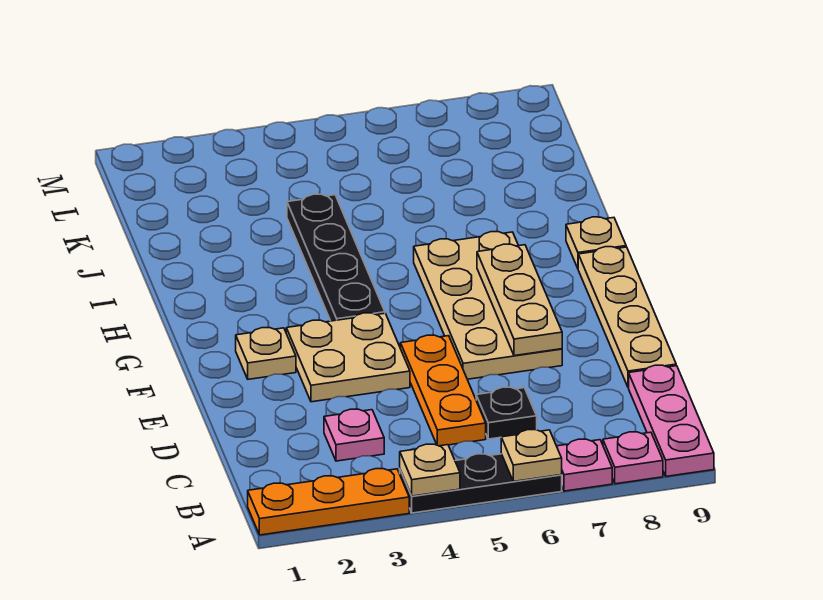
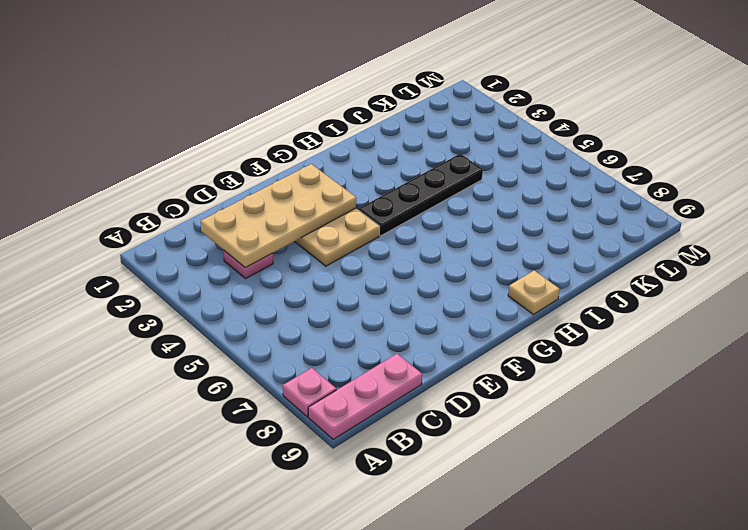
tan 2x4 plate [201,164,356,268] -> tan 2x4 plate moved to [414,232,562,379]
none -> orange 1x3 plate [248,469,409,535]
none -> black 1x3 plate [400,454,562,513]
none -> pink 1x1 plate [557,439,612,491]

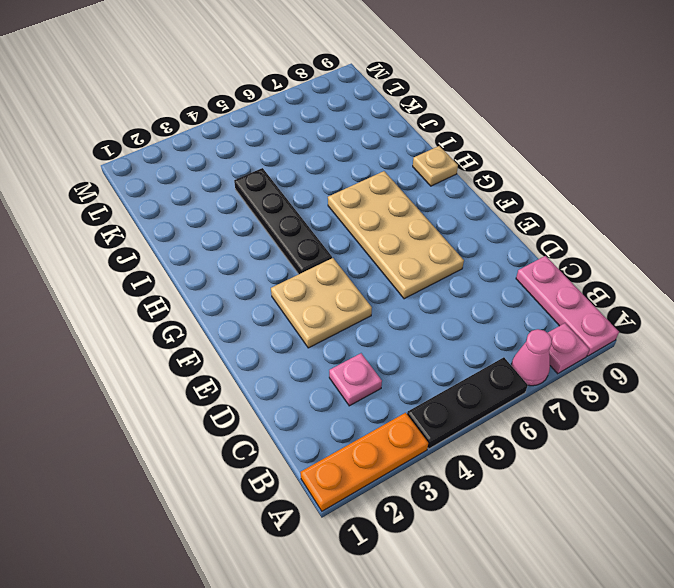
pink 1x1 cone [511,329,552,386] -> pink 1x1 plate [557,439,612,491]
none -> orange 1x3 plate [400,335,486,446]
none -> black 1x1 plate [476,387,537,439]
none -> tan 1x4 plate [578,247,676,388]

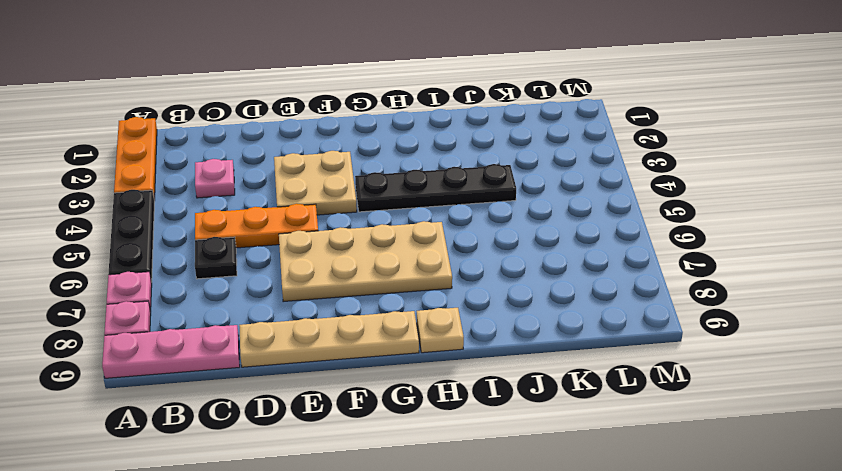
none -> tan 1x1 plate [236,328,296,379]
none -> tan 1x1 plate [400,444,460,496]
none -> tan 1x1 plate [501,430,562,482]

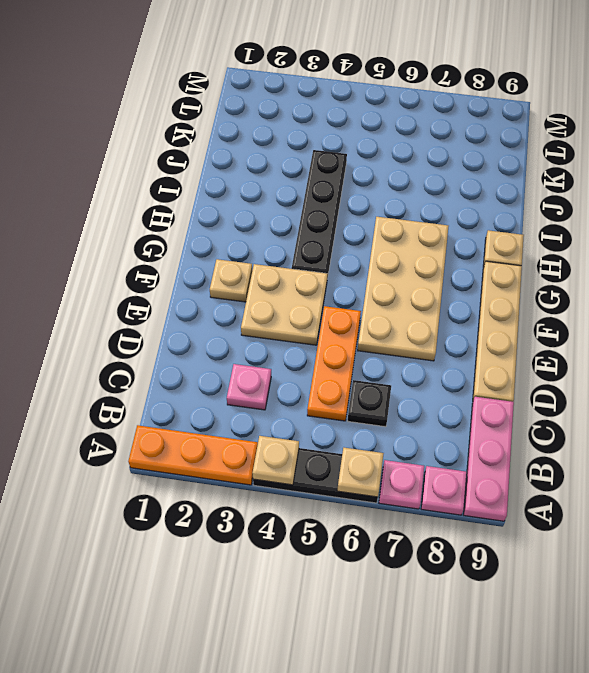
none -> tan 1x3 plate [477,244,562,356]

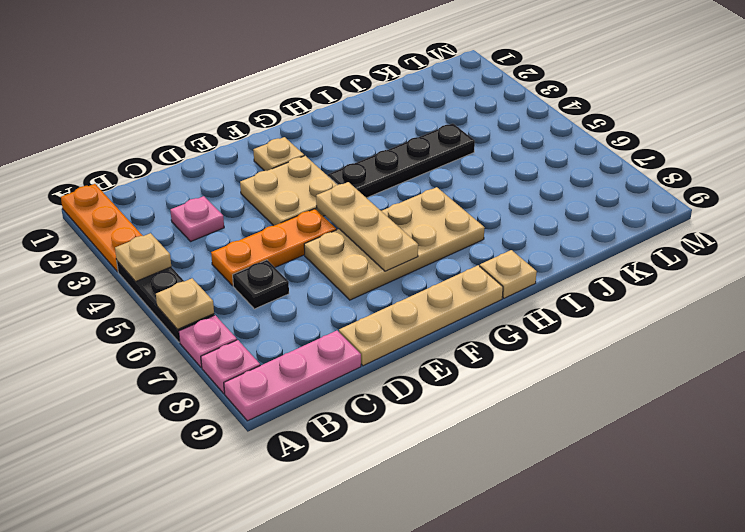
tan 1x3 plate [316,182,418,271] -> tan 1x3 plate turned to [477,244,562,356]

